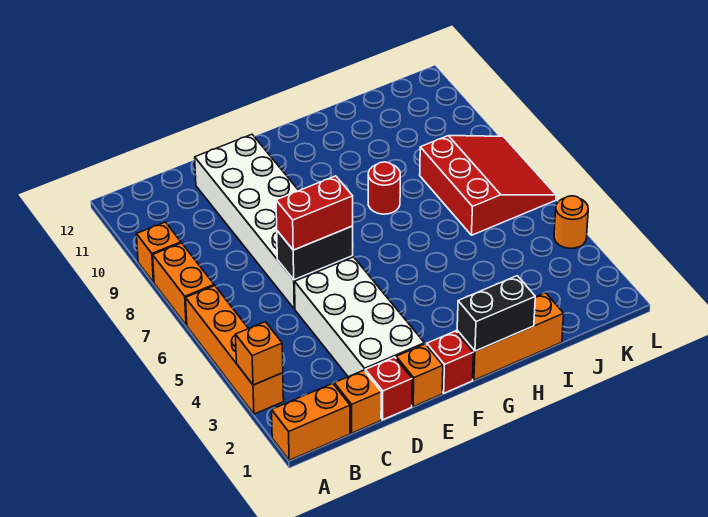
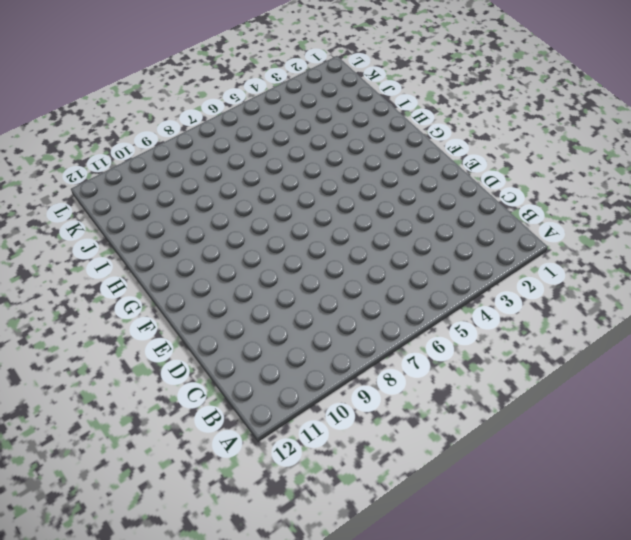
none -> orange 1x2 brick [272,383,350,460]
none -> orange 1x4 brick [186,286,284,414]
none -> orange 1x2 brick [153,243,214,325]

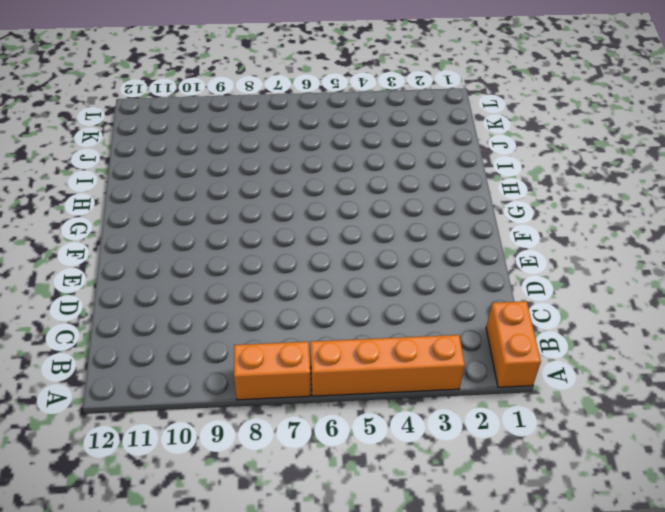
none -> orange 1x1 brick [136,222,181,282]
none -> orange 1x1 brick [334,370,381,433]
none -> red 1x1 brick [365,357,412,420]

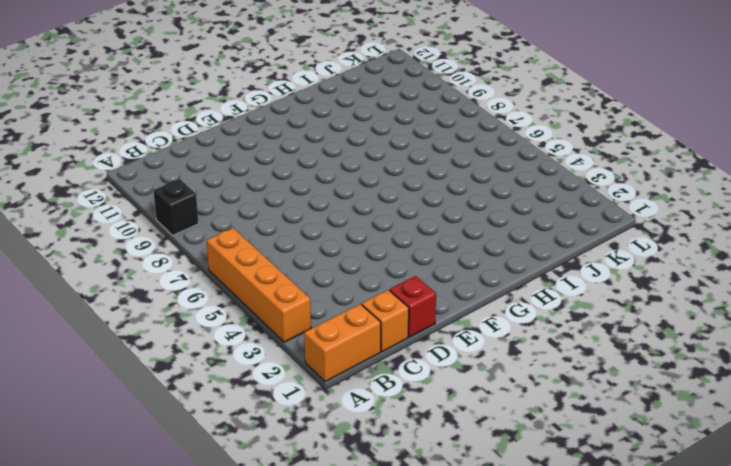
black 1x1 brick [153,179,199,235] -> orange 1x1 brick [136,222,181,282]
none -> orange 1x2 brick [153,243,214,325]
none -> white 2x4 brick [295,257,424,377]
none -> white 2x6 brick [195,134,353,309]

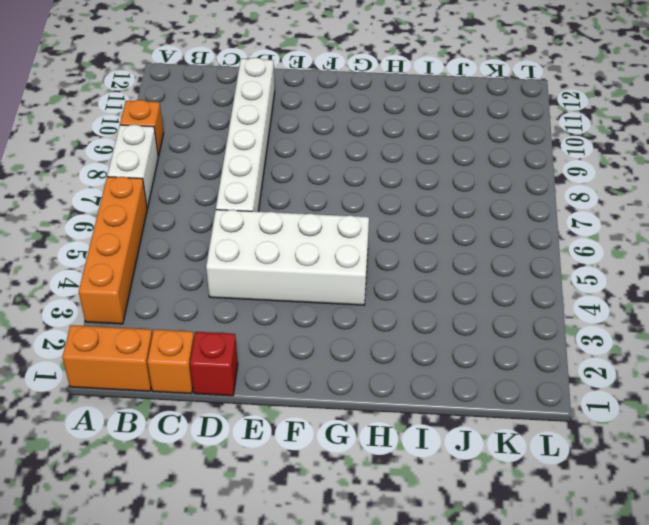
white 1x2 brick [107,124,158,208] -> orange 1x2 brick [153,243,214,325]
white 2x4 brick [206,210,369,305] -> white 2x4 brick turned to [295,257,424,377]
white 1x6 brick [216,58,275,212] -> white 2x6 brick [195,134,353,309]
none -> orange 1x1 brick [396,344,443,406]
none -> red 1x1 brick [427,331,474,393]
none -> orange 1x3 brick [457,293,564,380]

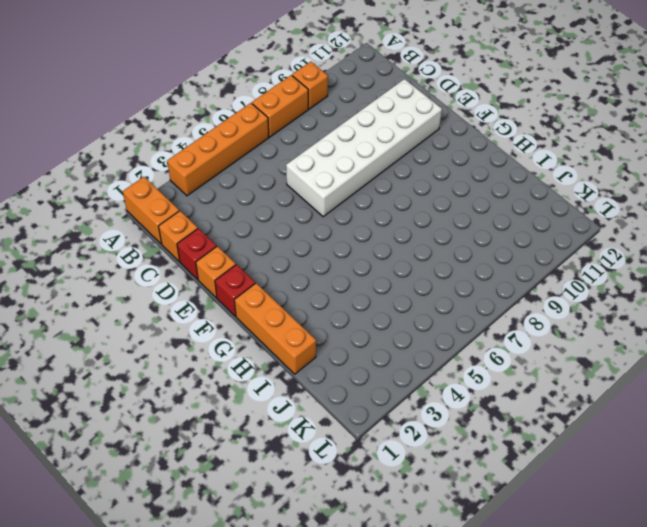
none -> white 2x4 brick [295,257,424,377]
none -> red 1x1 round brick [368,162,400,214]
none -> red 3x3 slope [420,136,556,235]

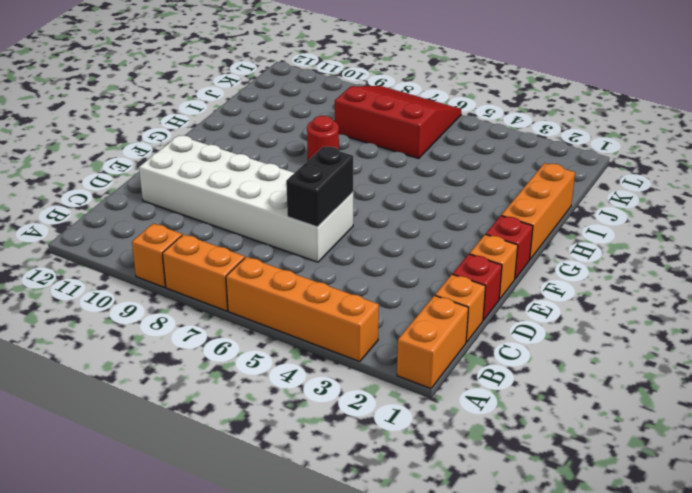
none -> white 2x4 brick [295,257,424,377]
none -> orange 1x1 round brick [554,196,588,248]
none -> orange 1x1 brick [235,322,283,385]

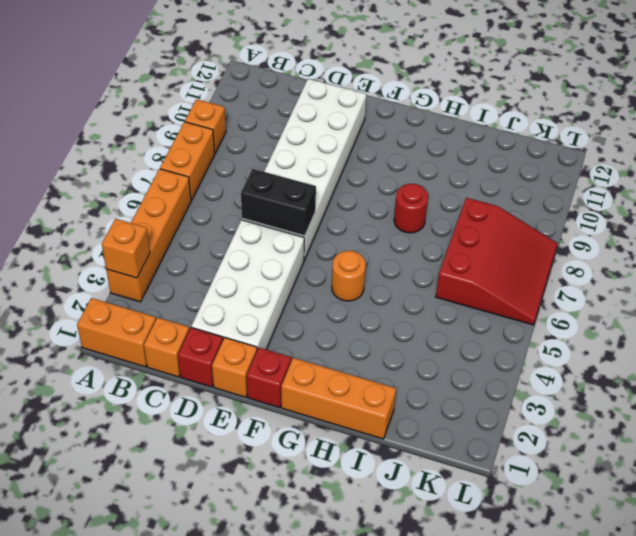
orange 1x1 round brick [332,251,366,301] -> orange 1x1 round brick moved to [554,196,588,248]
none -> black 1x2 brick [457,276,535,351]
none -> red 1x2 brick [276,176,353,250]

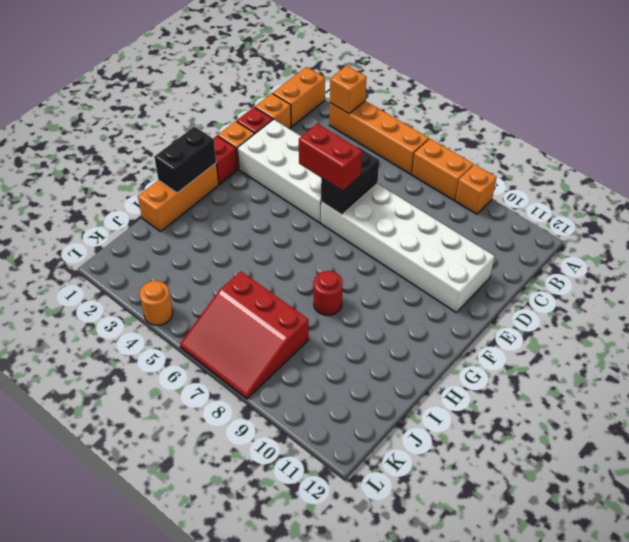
red 1x2 brick [299,124,362,191] -> red 1x2 brick turned to [276,176,353,250]

